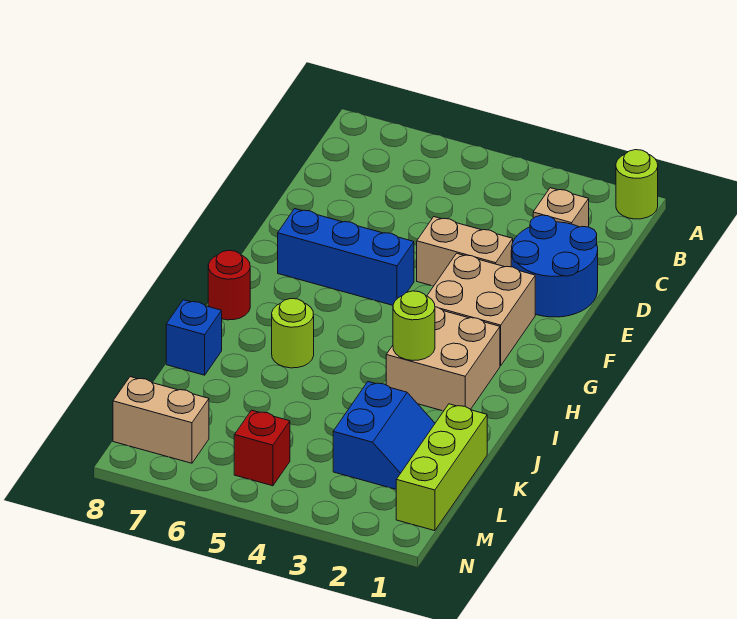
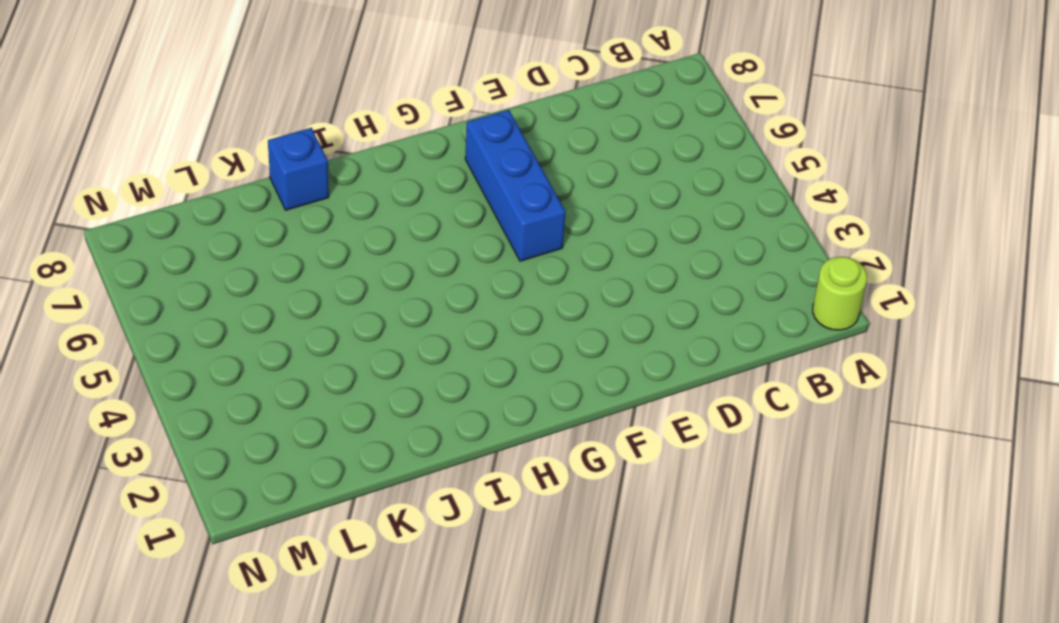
none -> tan 1x1 brick [533,188,589,227]
none -> blue 2x2 round brick [511,215,598,317]
none -> tan 1x2 brick [417,217,513,286]

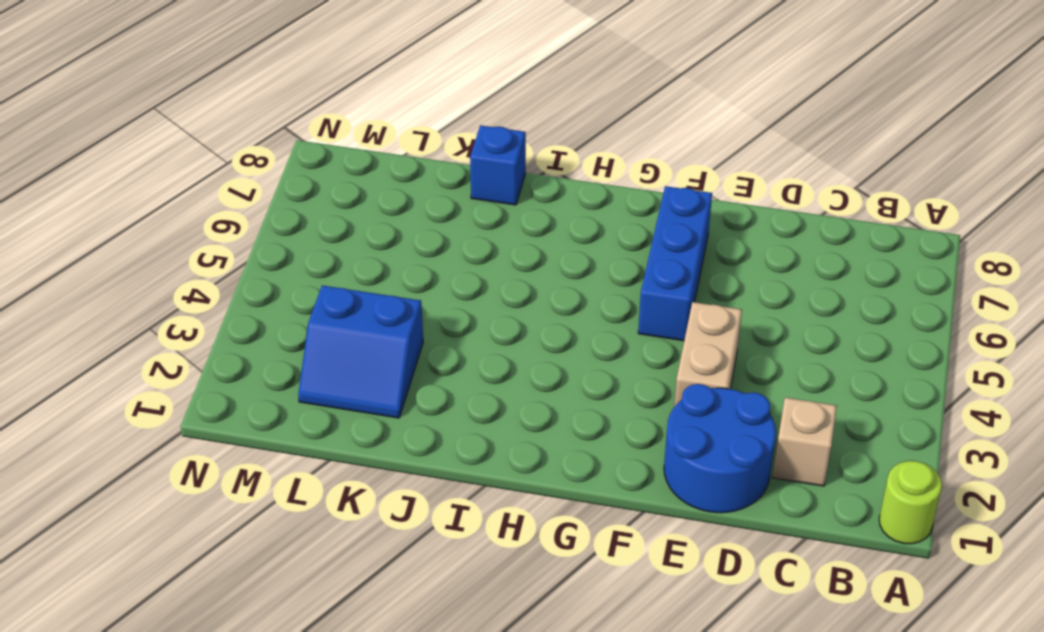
none -> tan 2x2 brick [427,253,535,366]
none -> tan 2x2 brick [386,307,500,411]
none -> red 1x1 round brick [208,250,250,320]

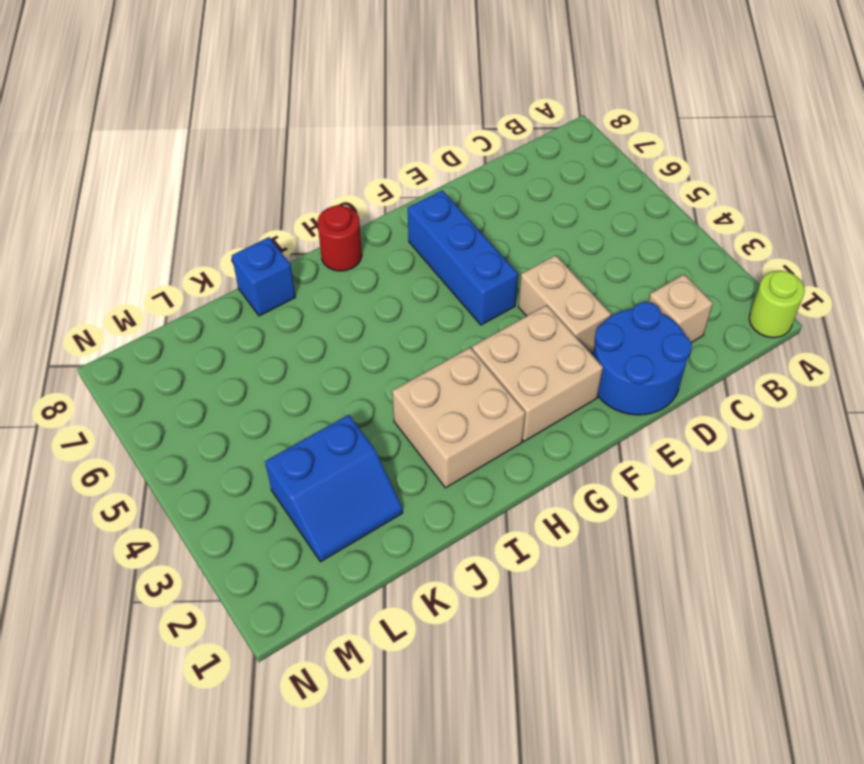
none -> lime 1x1 round brick [272,298,314,368]
none -> lime 1x3 brick [396,404,487,531]
none -> red 1x1 brick [234,410,290,486]

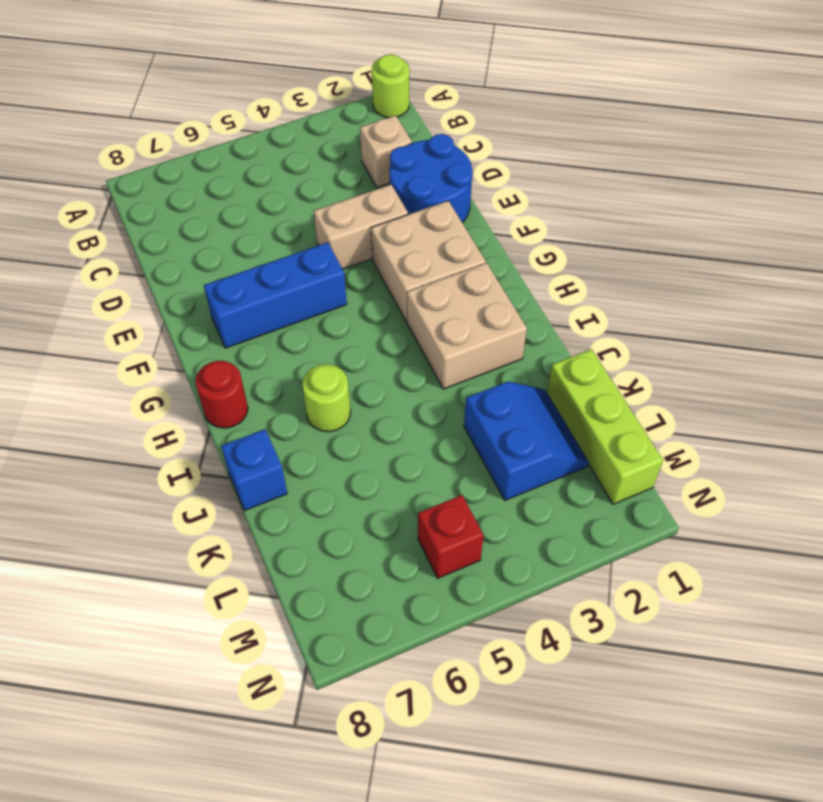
none -> tan 1x2 brick [113,377,209,463]
none -> lime 1x1 round brick [393,291,435,361]

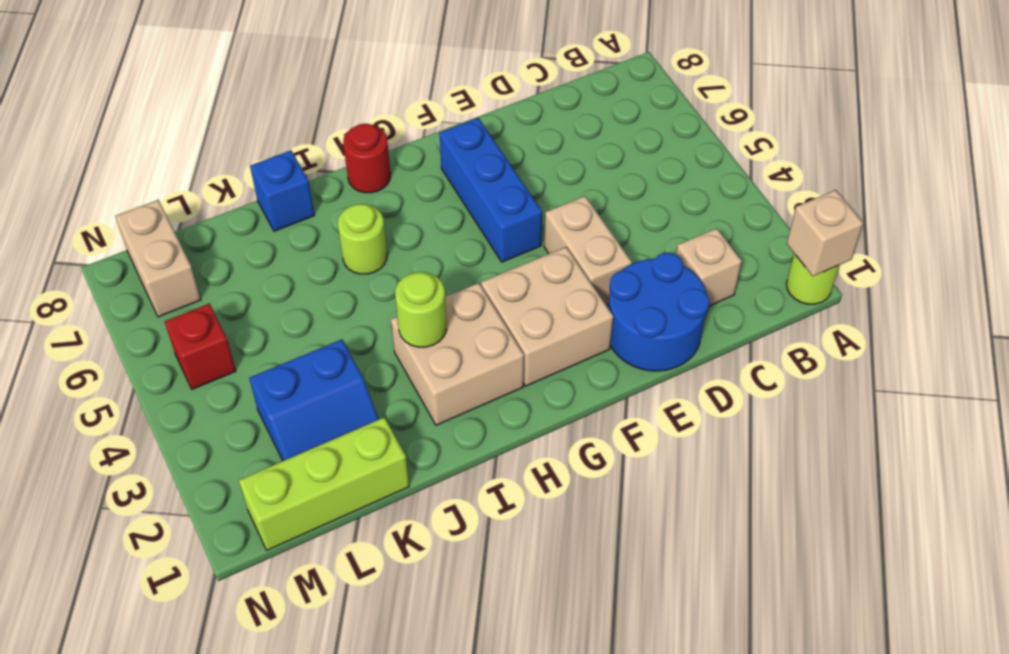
tan 1x1 brick [787,190,863,276] -> none

